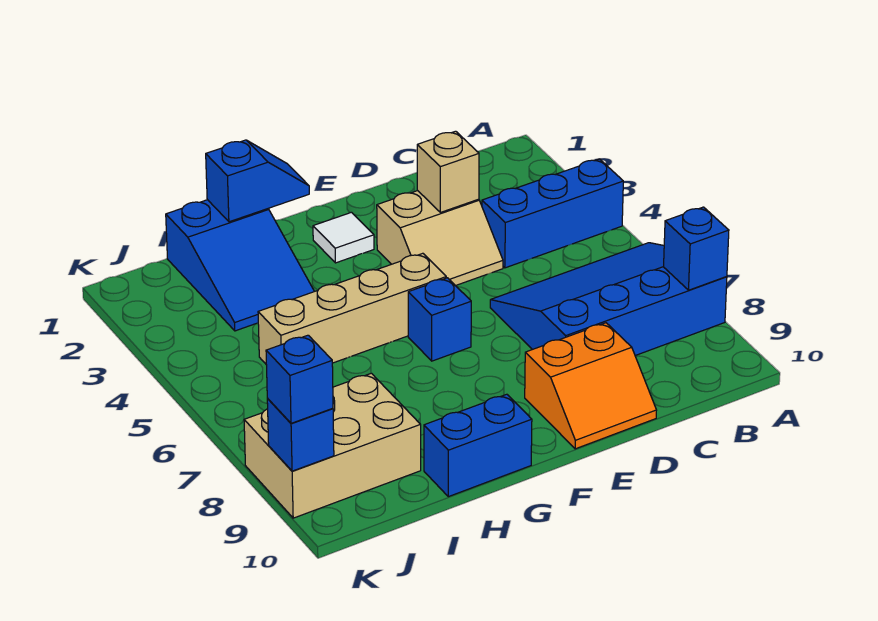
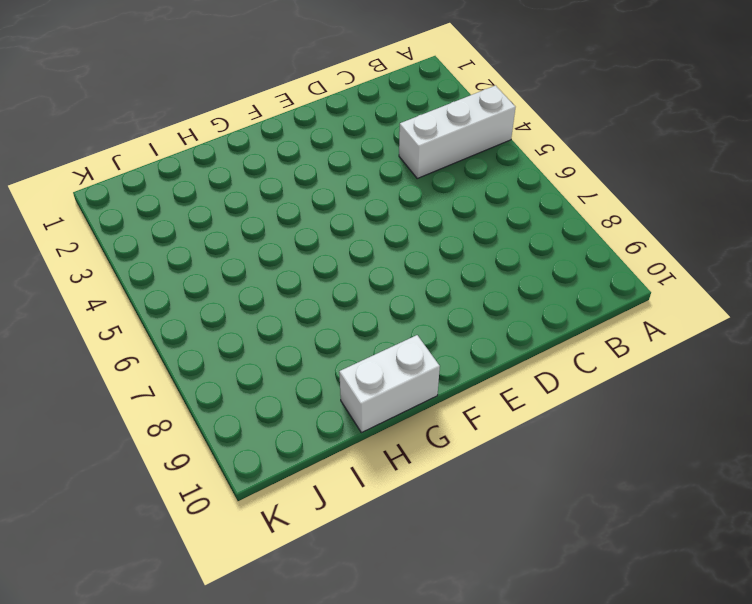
white 1x3 brick [399,86,515,178] -> blue 1x3 brick [482,159,623,268]
white 1x2 brick [339,335,440,433] -> blue 1x2 brick [424,394,532,497]
none -> blue 3x4 slope [490,243,727,356]
none -> tan 2x2 slope [377,191,503,286]
none -> orange 2x2 slope [525,323,657,449]

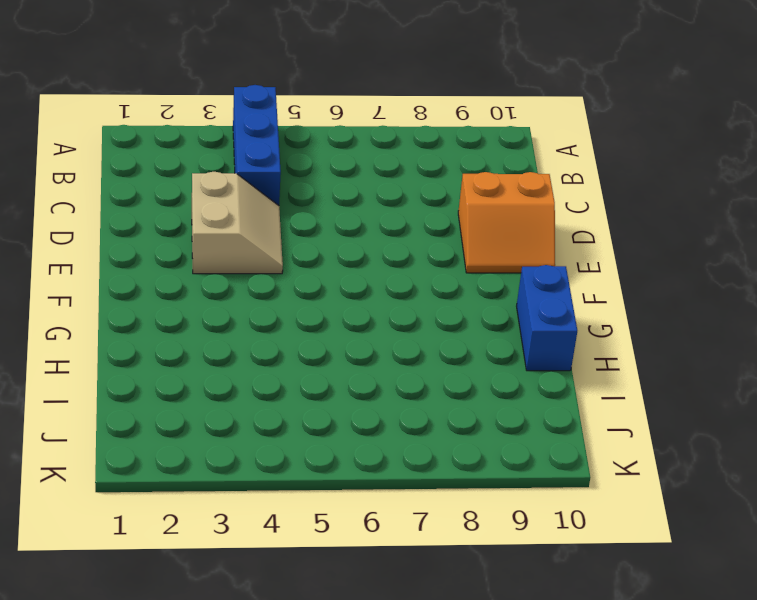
orange 2x2 slope [458,172,555,273] -> orange 2x2 slope turned to [525,323,657,449]
none -> blue 3x4 slope [490,243,727,356]
none -> white 1x1 tile [313,212,374,263]
none -> tan 1x4 brick [258,253,446,364]

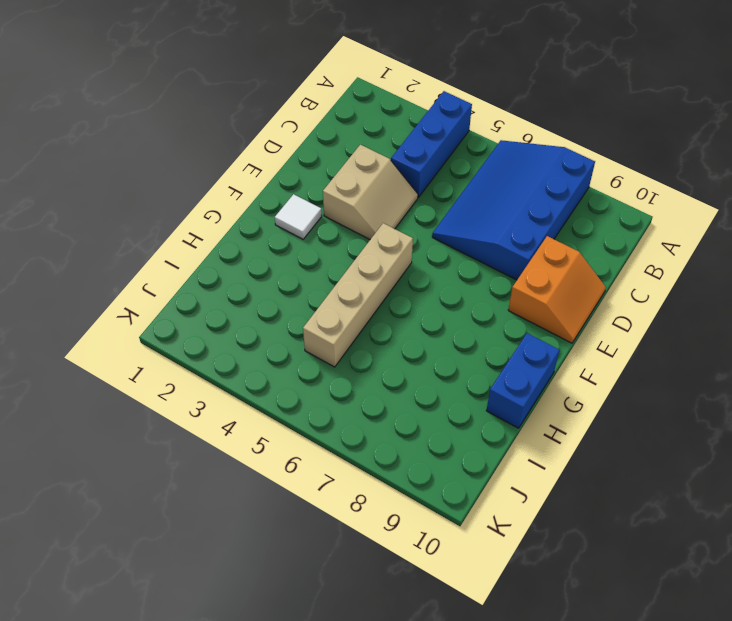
none -> blue 1x1 brick [408,278,471,361]
none -> blue 2x3 slope [166,200,314,331]
none -> tan 2x3 brick [244,373,421,518]

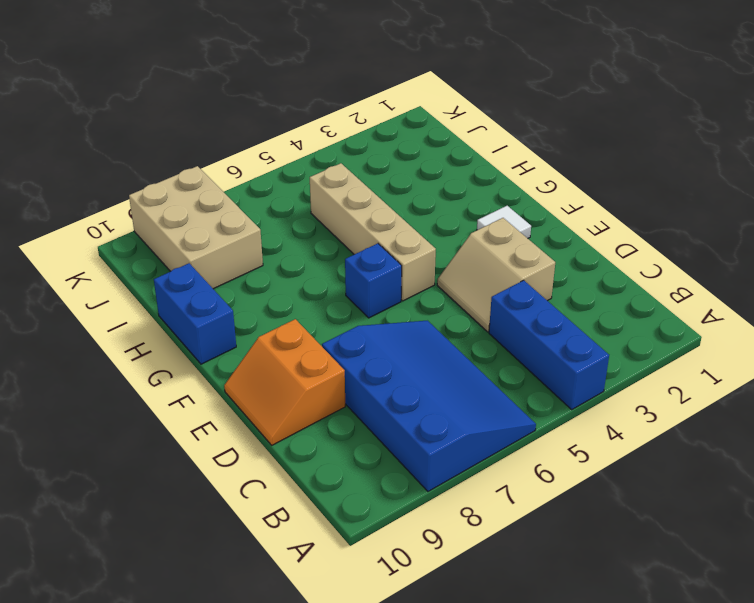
none -> blue 2x3 slope [166,200,314,331]
none -> blue 1x1 brick [664,207,729,290]
none -> tan 1x1 brick [417,131,479,212]

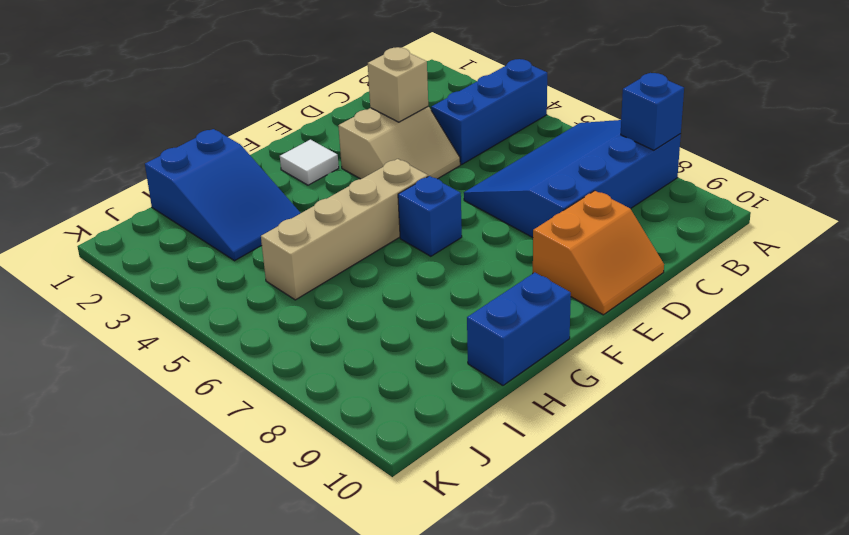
none -> tan 2x3 brick [244,373,421,518]
none -> blue 1x2 slope [206,140,309,222]
none -> blue 1x1 brick [267,399,334,471]

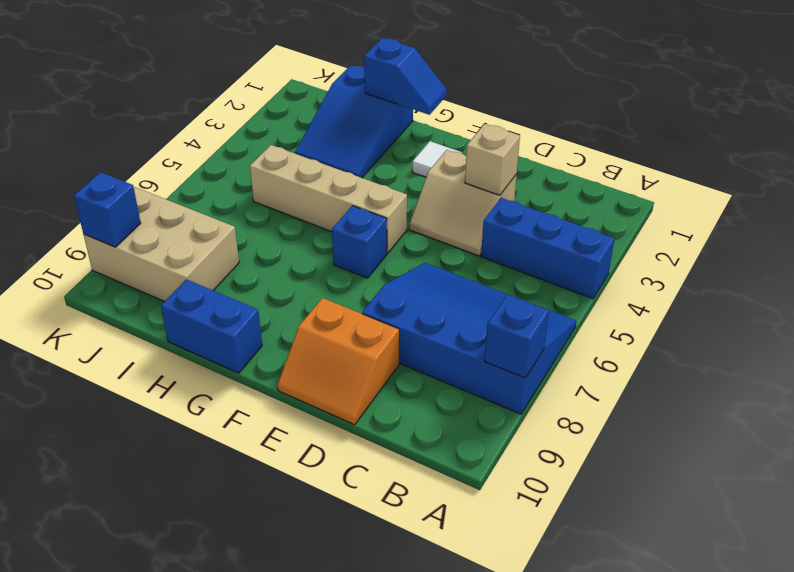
none -> blue 1x1 brick [266,335,333,423]

